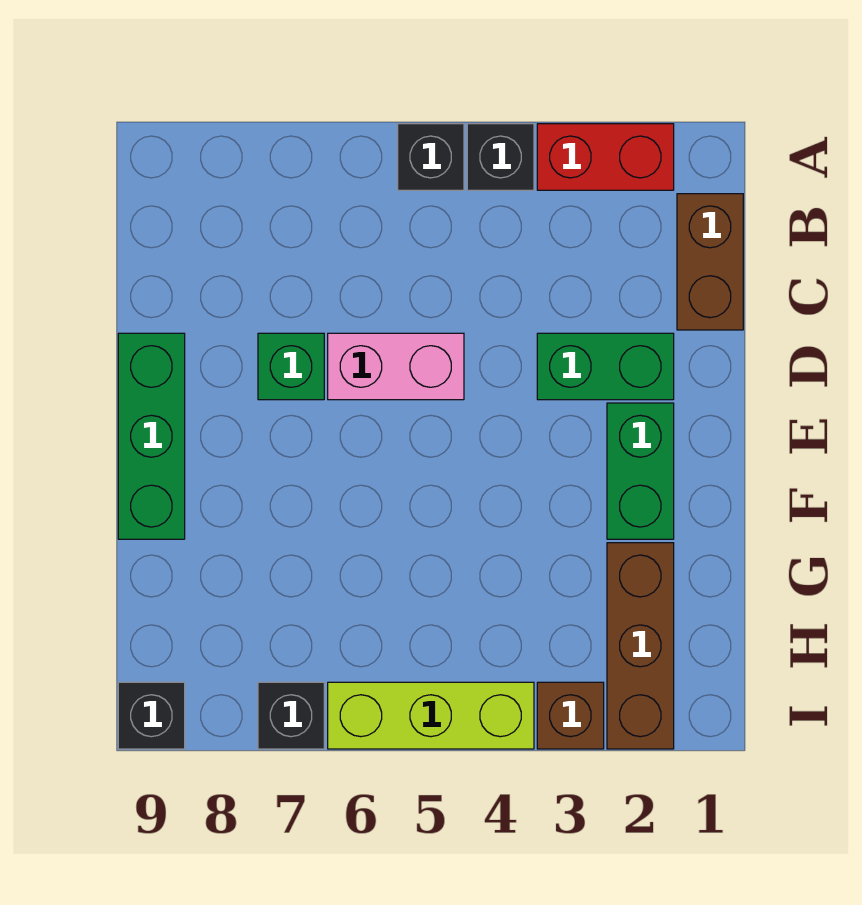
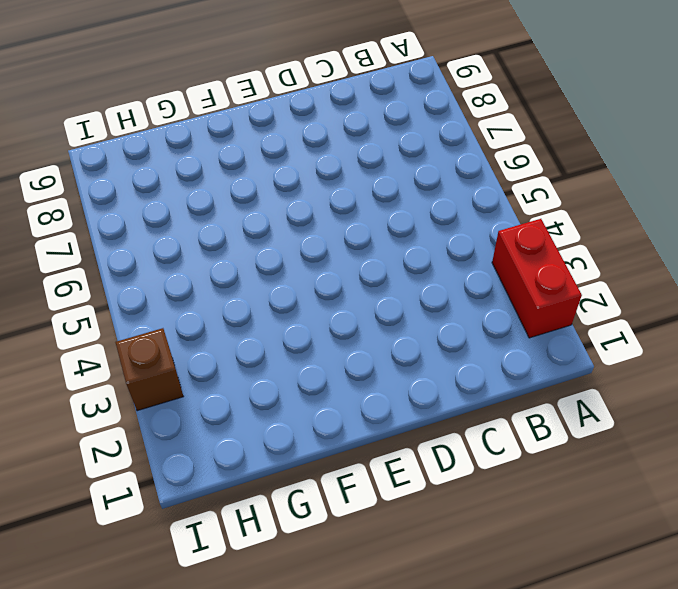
none -> black 1x1 brick [467,124,534,190]
none -> black 1x1 brick [398,124,464,190]
none -> brown 1x2 brick [677,194,743,330]

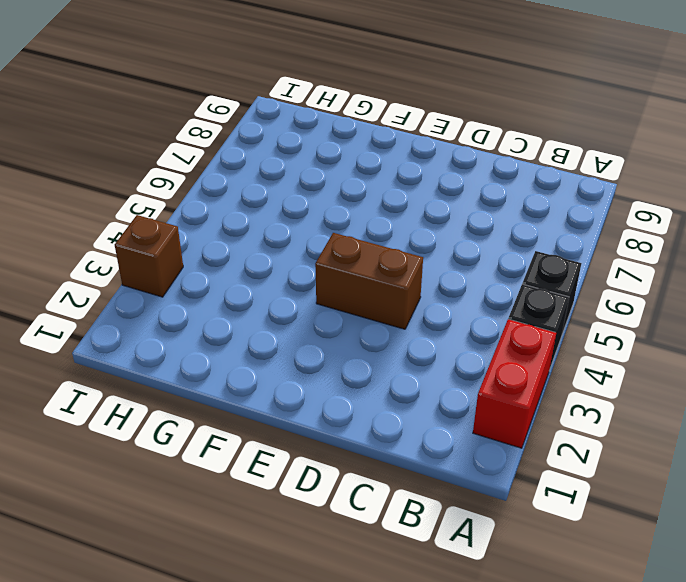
brown 1x2 brick [315,233,423,329] -> brown 1x2 brick moved to [677,194,743,330]
none -> green 1x2 brick [537,333,674,400]
none -> pink 1x2 brick [328,333,464,400]
none -> green 1x1 brick [258,333,324,400]

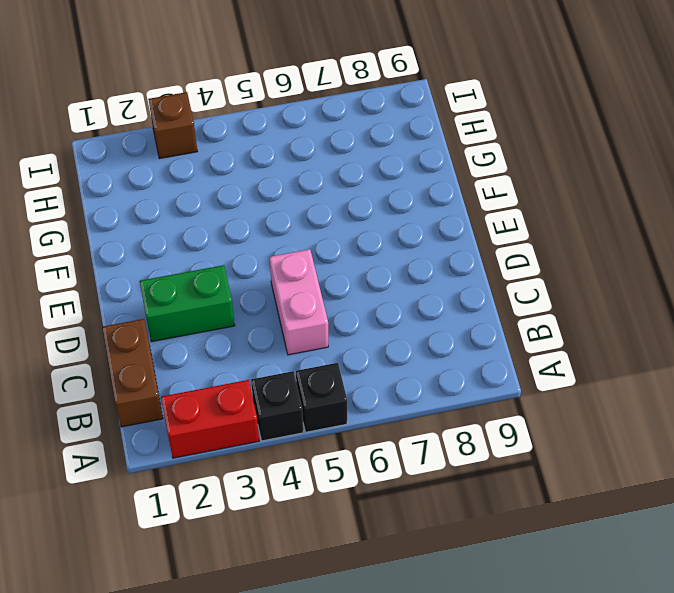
pink 1x2 brick [270,249,328,355] -> pink 1x2 brick turned to [328,333,464,400]
none -> green 1x1 brick [258,333,324,400]
none -> green 1x3 brick [118,333,185,539]
none -> green 1x2 brick [607,403,674,539]

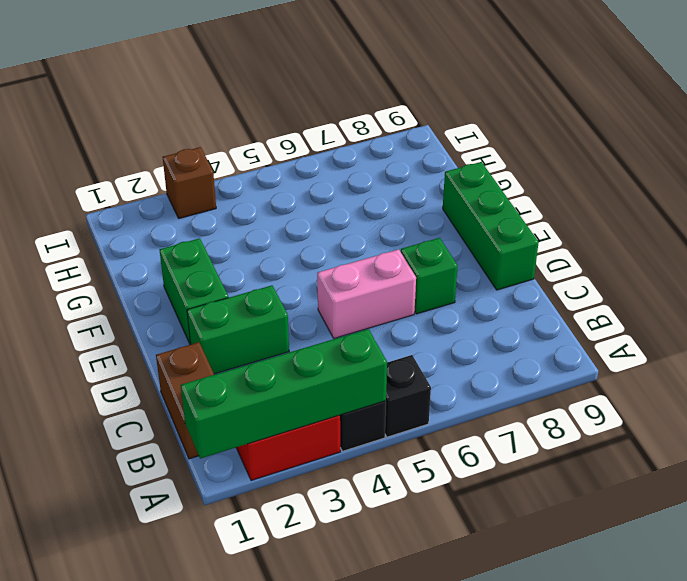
green 1x4 brick [181,329,387,459] -> none
none -> brown 1x3 brick [607,543,674,749]
none -> lime 1x3 brick [328,682,534,749]
none -> black 1x1 brick [258,682,324,749]

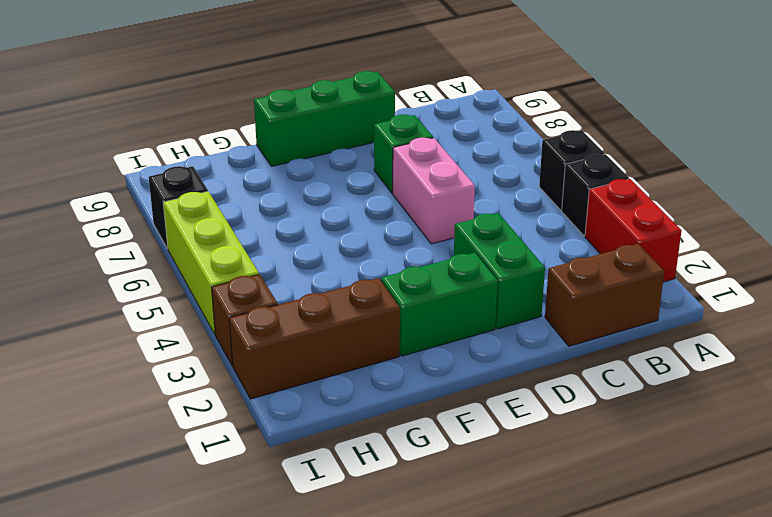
none -> black 1x1 brick [118,682,185,749]

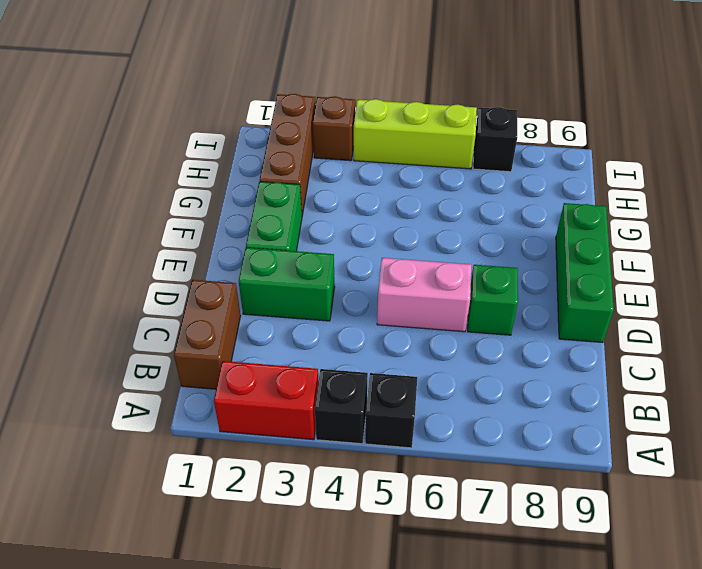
none -> black 1x1 brick [118,682,185,749]

